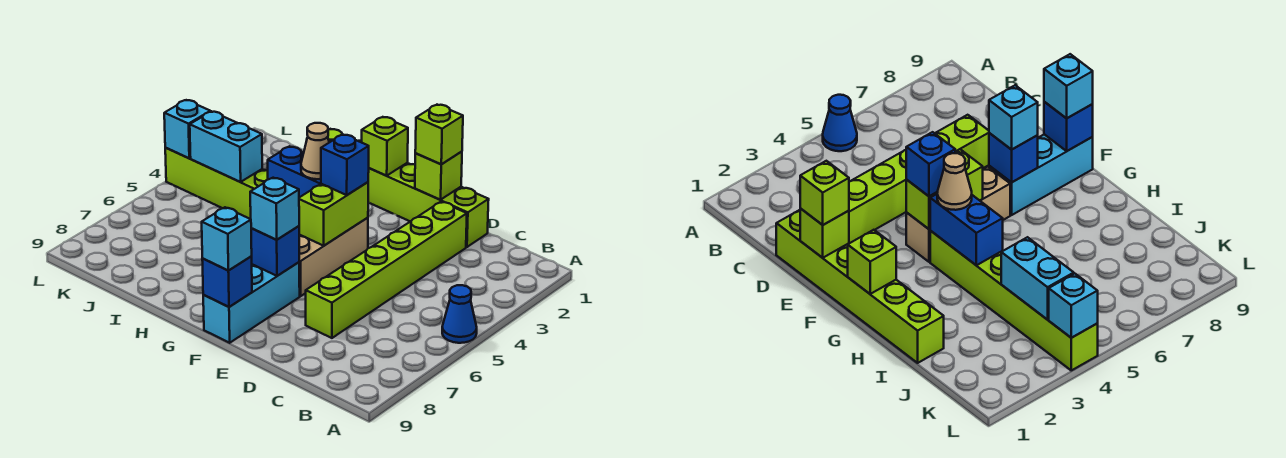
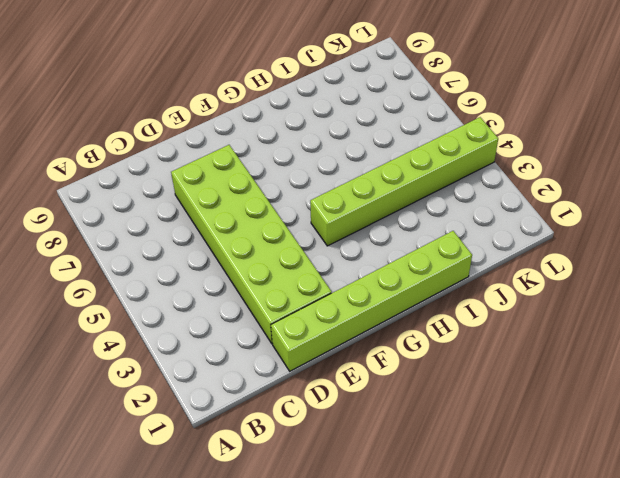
lime 2x6 brick [171,145,332,344] -> lime 1x6 brick [306,202,467,338]
none -> blue 1x1 cone [442,285,477,343]
none -> tan 1x3 brick [299,218,368,296]
none -> cyan 1x3 brick [203,262,300,343]

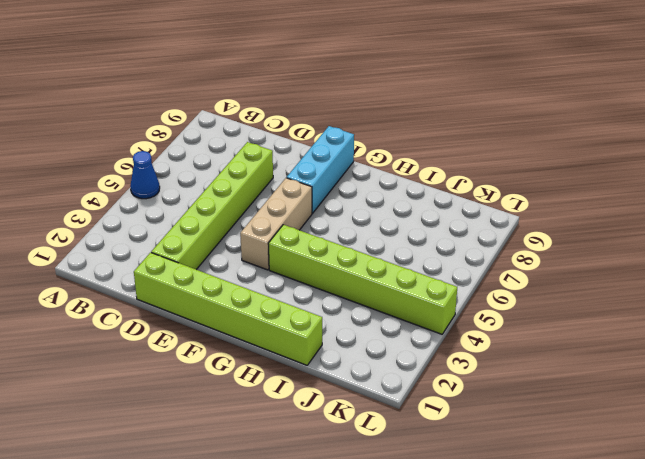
none -> lime 1x1 brick [415,152,462,200]
none -> lime 1x2 brick [299,182,368,246]
none -> blue 1x1 brick [251,226,299,276]

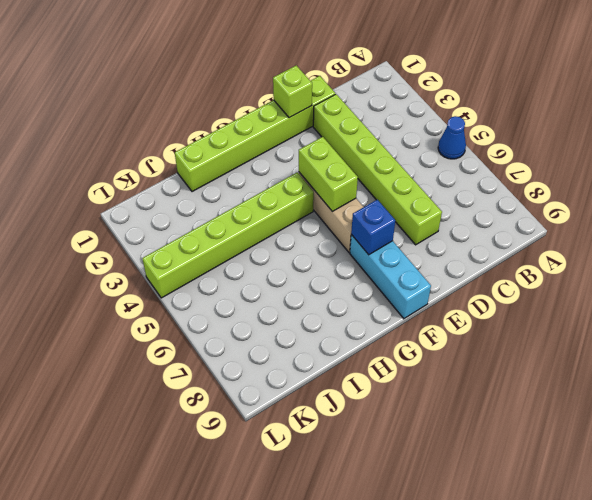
none -> blue 1x1 brick [202,257,252,307]
none -> lime 1x1 brick [362,117,408,176]
none -> blue 1x2 brick [268,146,321,197]

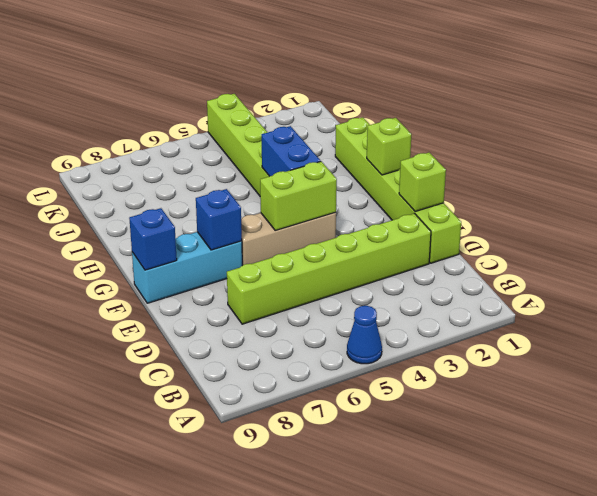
none -> cyan 1x2 brick [190,111,262,182]
none -> cyan 1x1 brick [164,100,210,158]
none -> lime 1x1 brick [415,105,463,164]

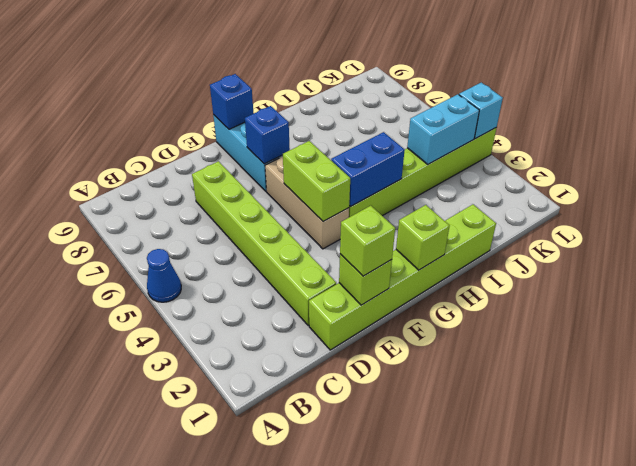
none -> blue 1x1 brick [321,134,369,195]
none -> cyan 1x1 brick [250,178,299,240]
none -> cyan 1x1 brick [202,207,252,270]

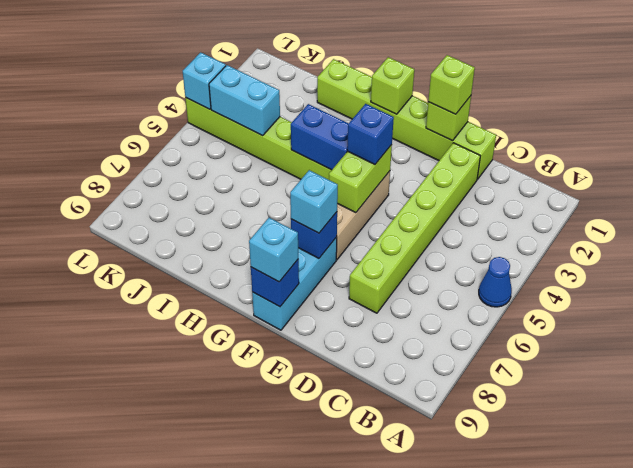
none -> tan 1x1 cone [301,123,329,179]

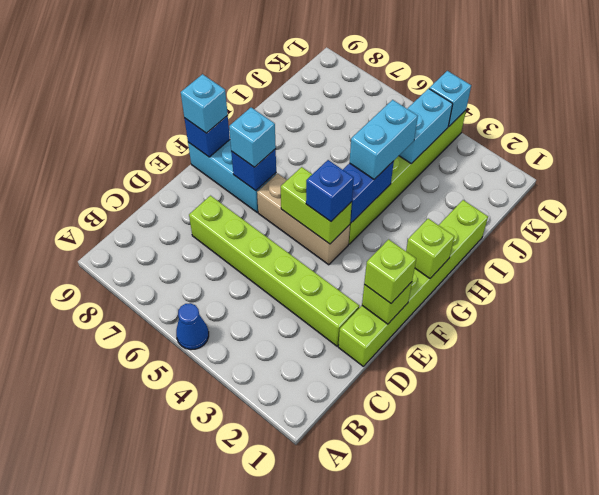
cyan 1x2 brick [350,100,418,179] -> none
none -> tan 1x1 cone [301,123,329,179]

